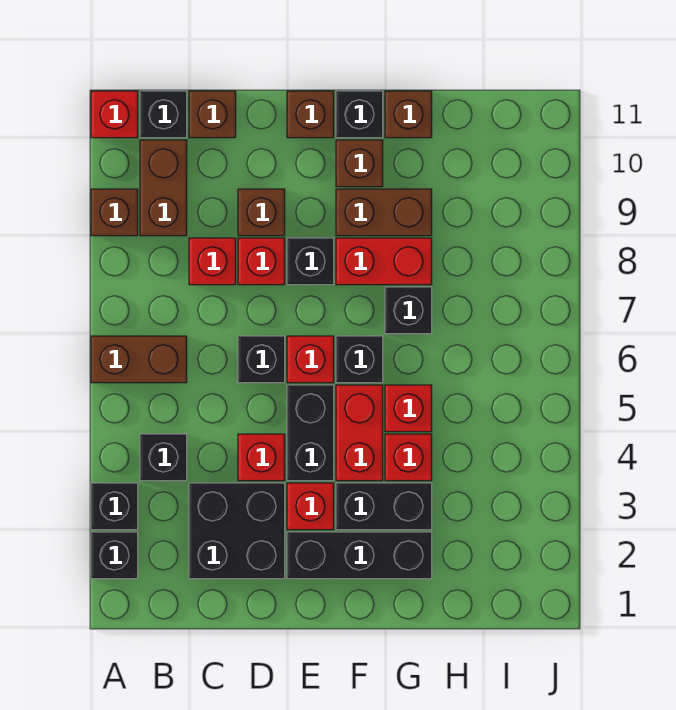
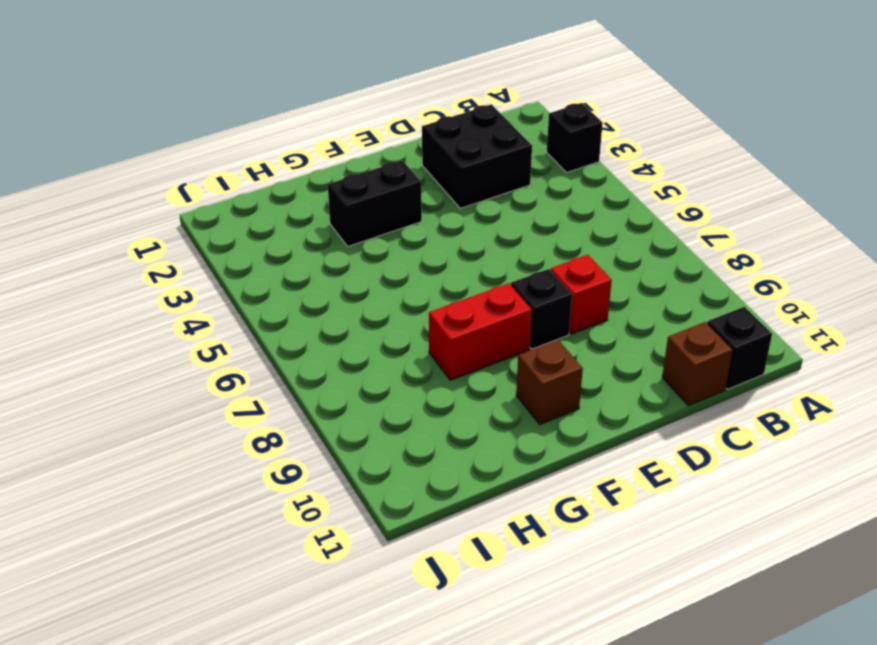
none -> black 1x1 brick [91,532,138,579]
none -> brown 1x2 brick [91,336,187,383]
none -> brown 1x1 brick [91,189,138,236]
none -> red 1x1 brick [91,91,138,138]

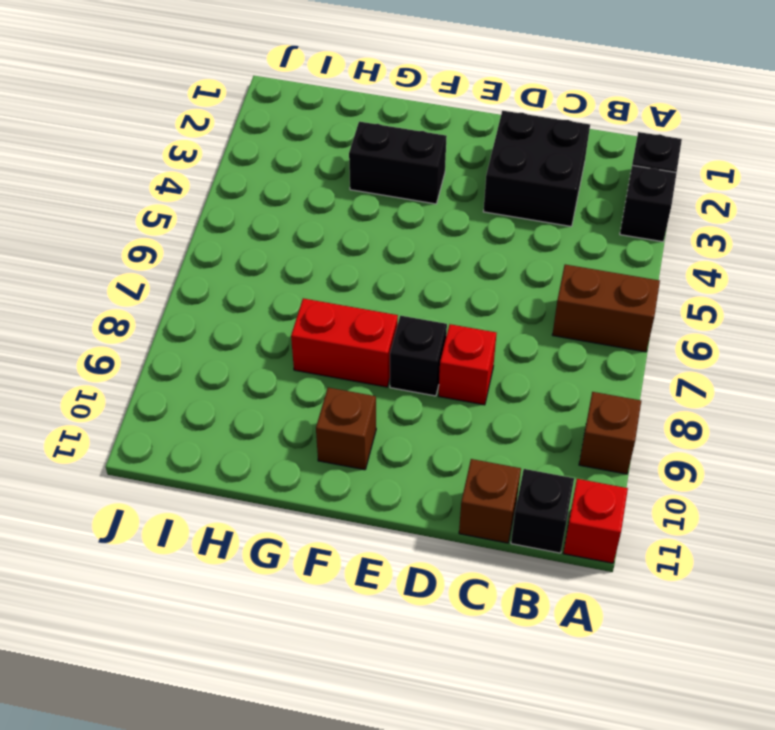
none -> black 1x1 brick [140,434,187,481]
none -> brown 1x2 brick [140,140,187,236]
none -> red 1x1 brick [189,238,236,285]
none -> red 1x1 brick [238,434,285,481]

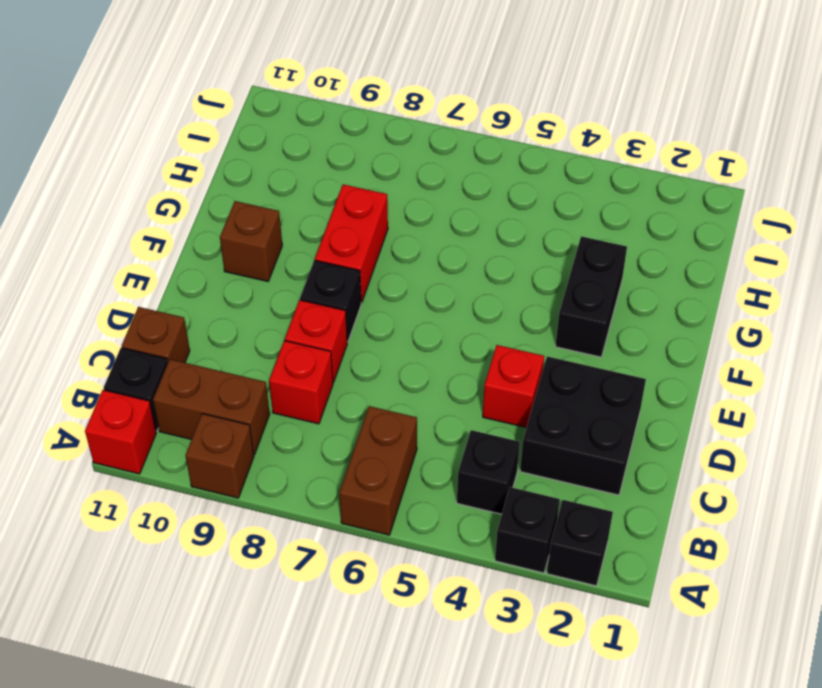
none -> black 1x1 brick [238,336,285,383]
none -> brown 1x1 brick [238,189,285,236]
none -> black 1x3 brick [287,532,432,579]
none -> red 1x1 brick [287,483,334,530]

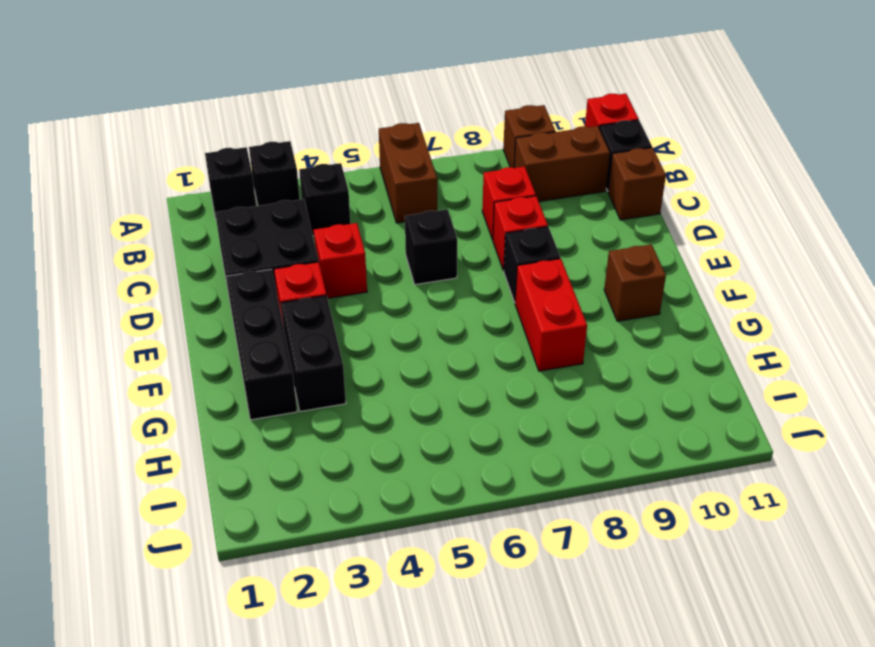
none -> brown 1x1 brick [238,189,285,236]
none -> black 1x2 brick [287,385,334,481]
none -> red 1x1 brick [287,336,334,383]
none -> brown 1x1 brick [287,91,334,138]

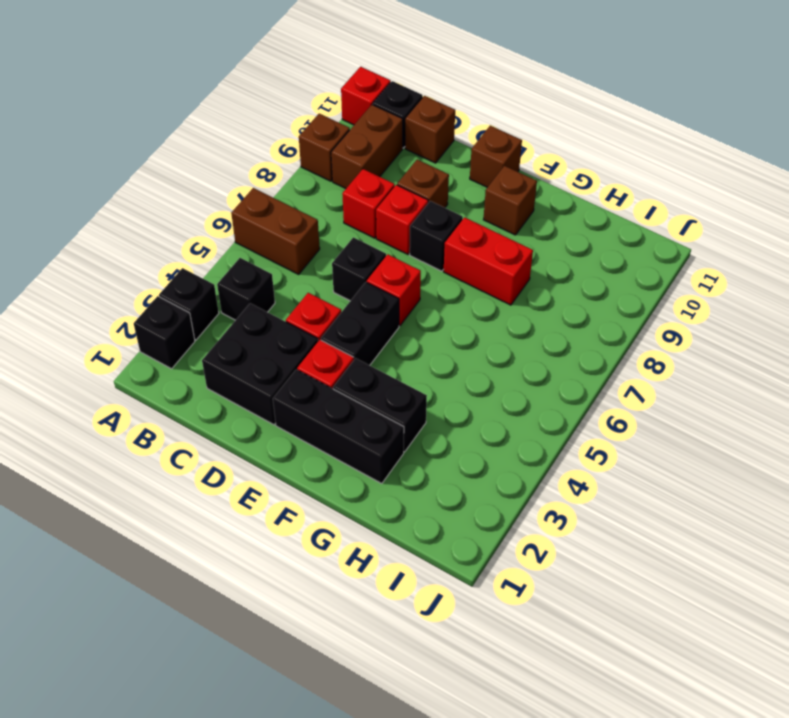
none -> red 1x2 brick [336,385,383,481]
none -> black 1x1 brick [336,336,383,383]
none -> brown 1x2 brick [336,189,432,236]
none -> black 1x1 brick [336,91,383,138]

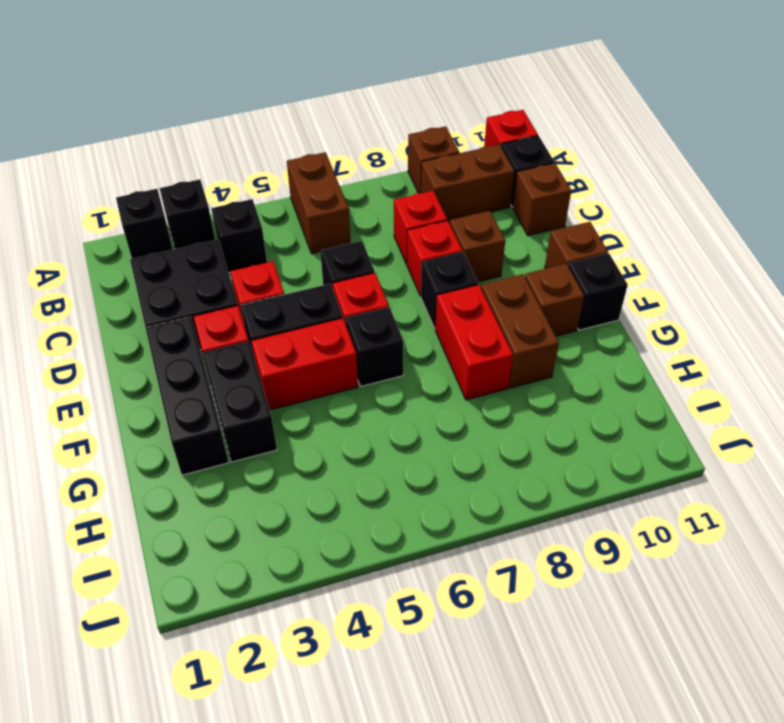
none -> red 1x1 brick [385,434,432,481]
none -> red 1x1 brick [385,385,432,432]
none -> black 1x1 brick [385,287,432,334]
none -> brown 1x1 brick [385,91,432,138]

